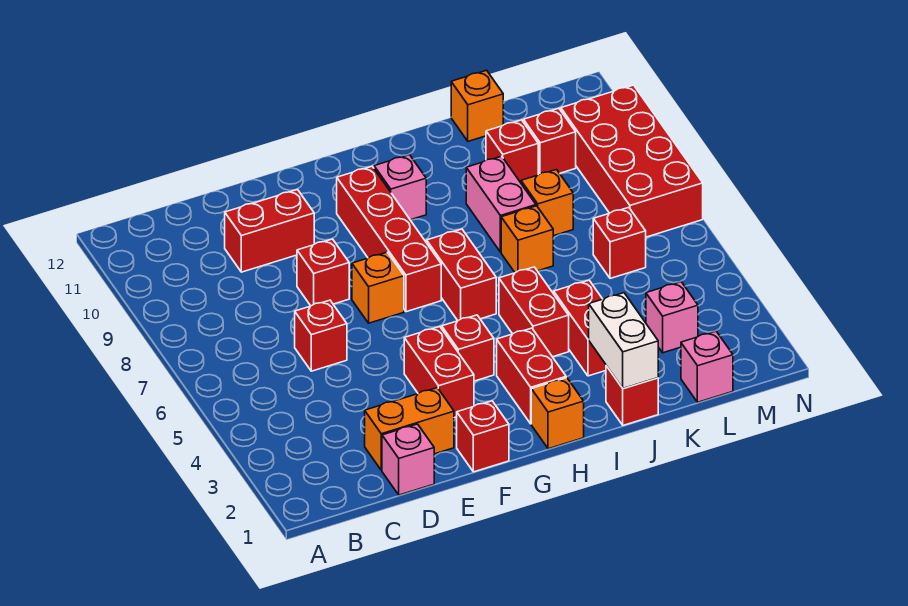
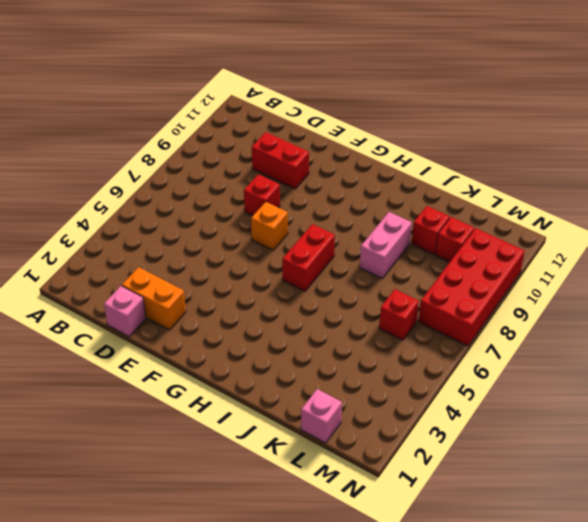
none -> red 1x1 brick [295,300,347,371]
none -> red 1x1 brick [457,401,509,472]
none -> red 1x2 brick [404,327,474,418]

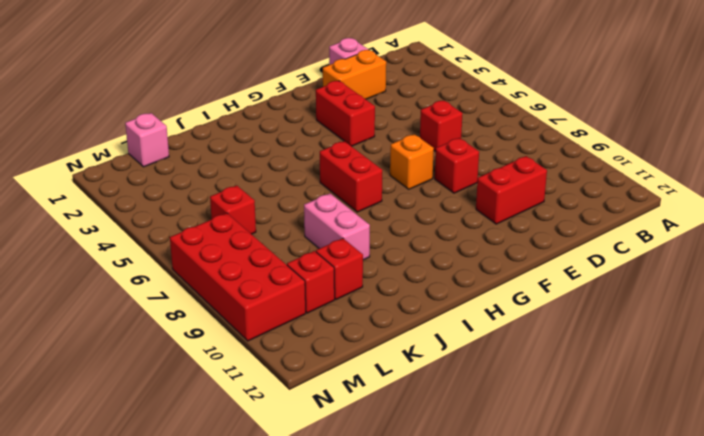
none -> red 1x1 brick [457,401,509,472]
none -> red 1x1 brick [442,315,494,381]
none -> red 1x4 brick [337,166,441,312]

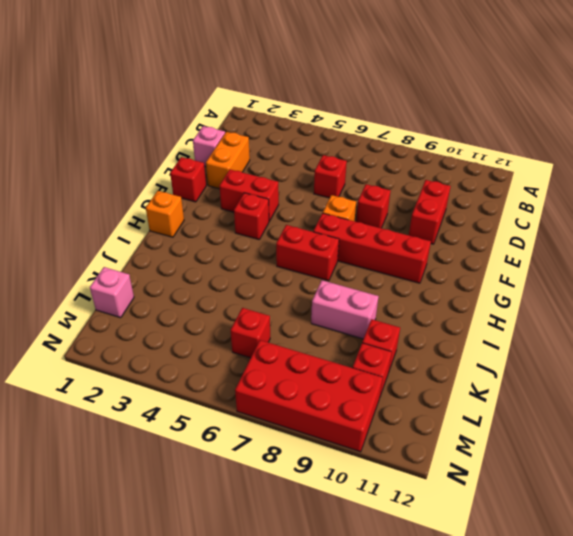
none -> red 1x2 brick [497,328,566,424]
none -> pink 1x1 brick [374,155,426,220]
none -> red 1x2 brick [499,267,569,357]

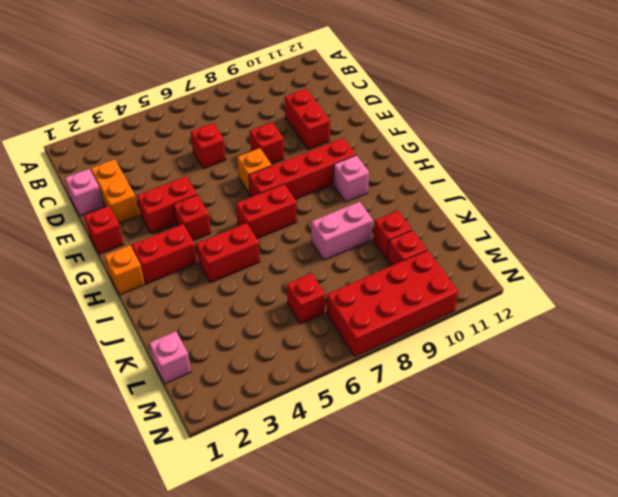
none -> red 1x1 brick [606,366,658,425]
none -> red 1x2 brick [554,280,606,376]
none -> orange 1x1 brick [501,206,553,273]

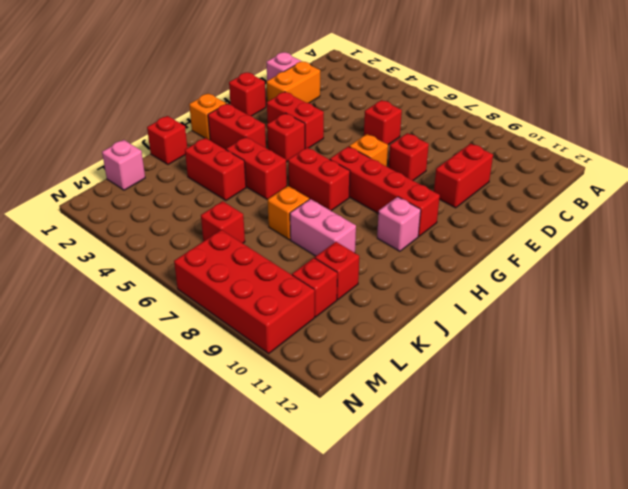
none -> orange 1x1 brick [521,170,573,236]
none -> orange 1x1 brick [451,70,503,141]
none -> pink 1x1 brick [646,282,698,353]

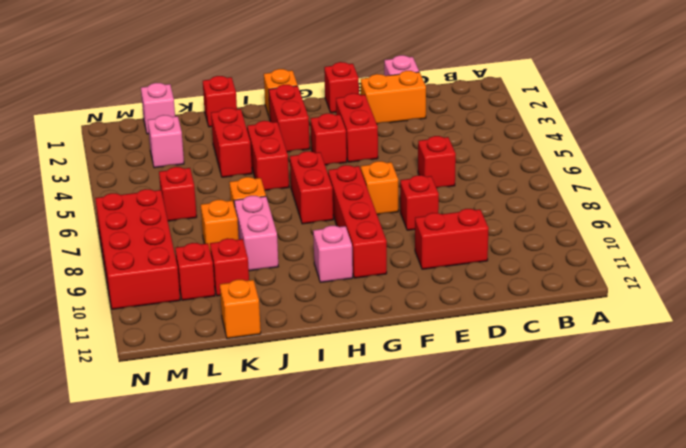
none -> white 1x2 brick [589,293,658,389]

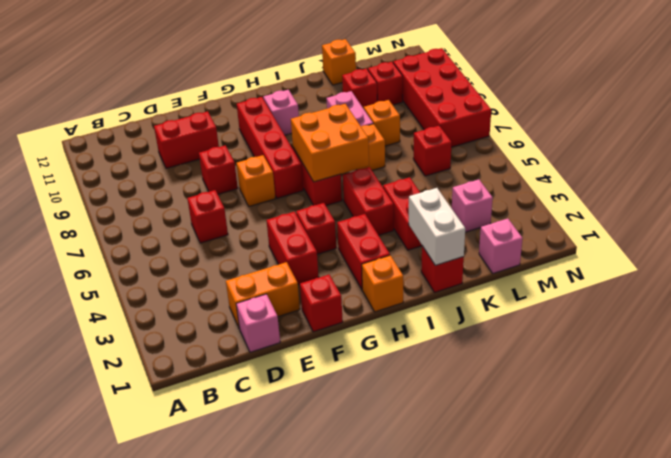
orange 2x2 brick [291,104,369,182] -> none

